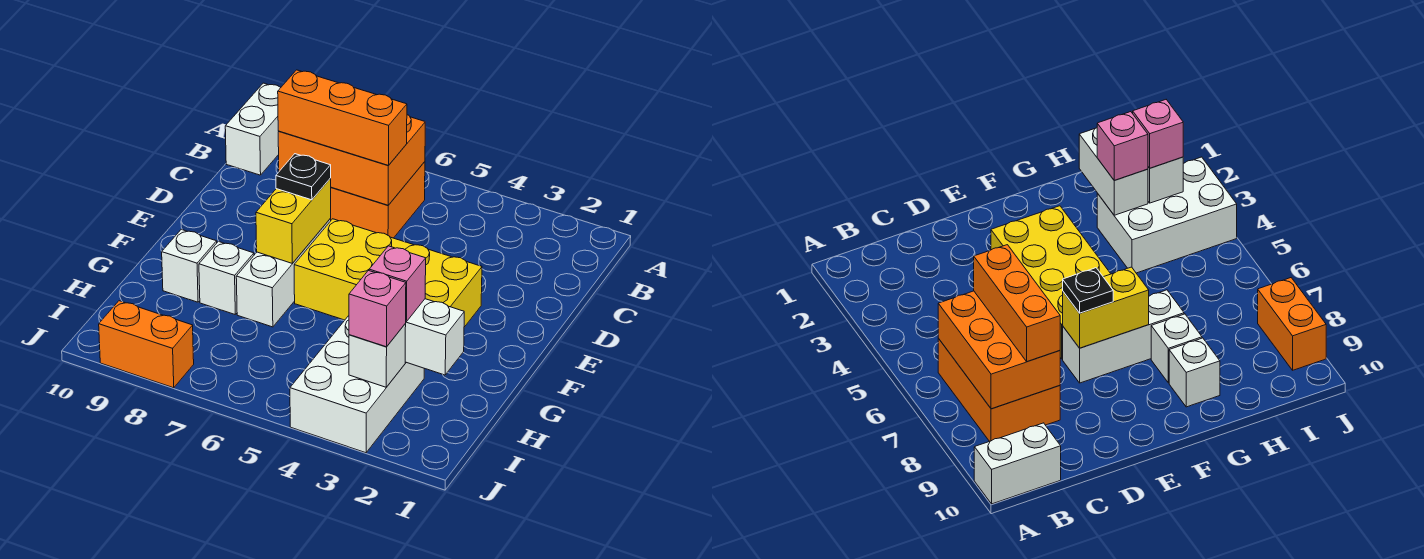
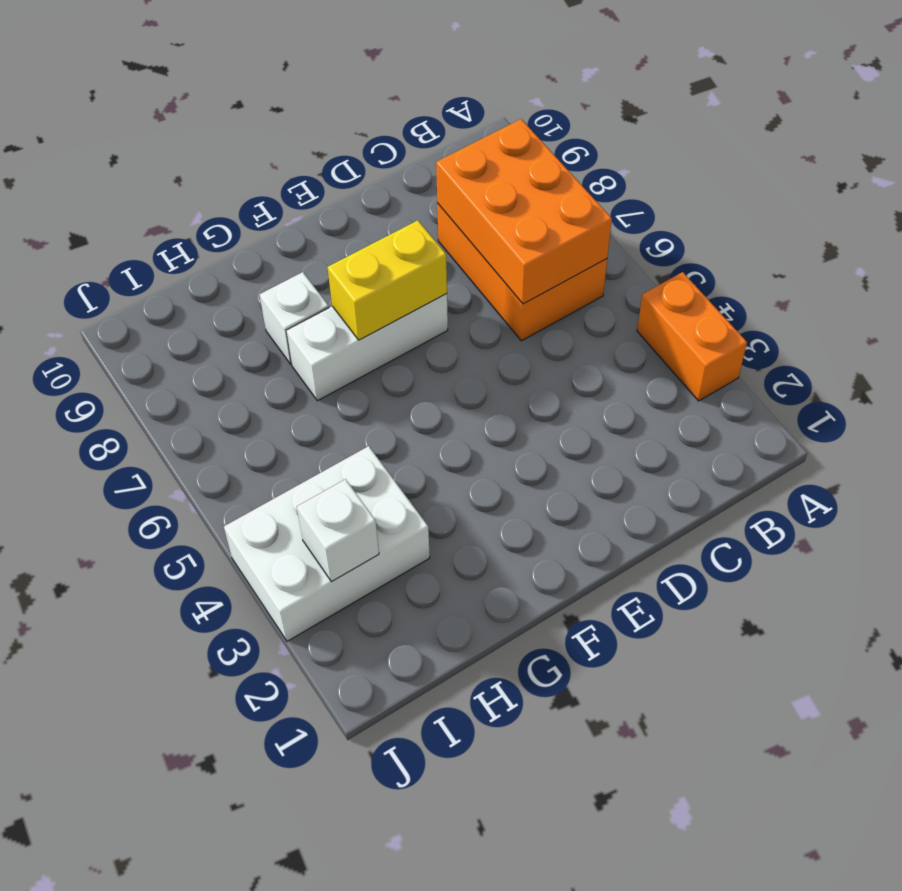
orange 1x2 brick [637,272,747,401] -> orange 1x2 brick moved to [99,301,194,388]
none -> white 1x2 brick [225,83,281,175]
none -> yellow 2x4 brick [294,219,482,327]
none -> white 1x1 brick [162,229,217,302]

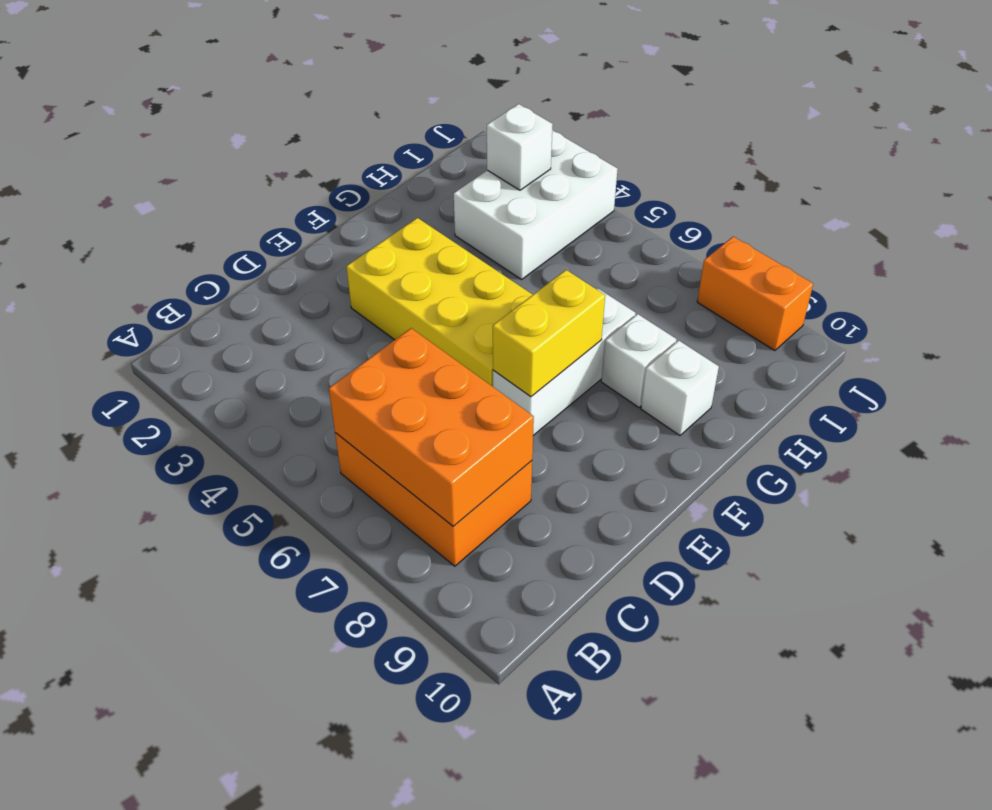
none -> white 1x2 brick [225,83,281,175]
none -> white 1x2 brick [405,299,464,375]
none -> orange 1x3 brick [278,70,407,165]

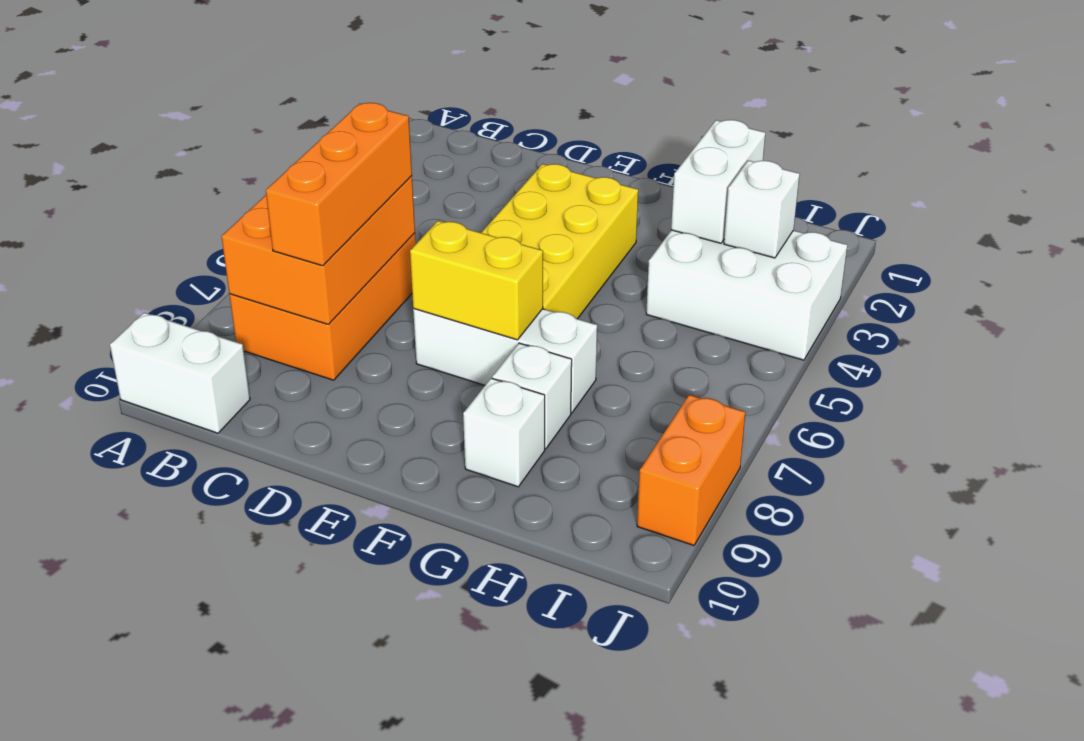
none -> black 1x1 plate [276,154,331,200]
none -> pink 1x1 brick [369,246,426,322]
none -> pink 1x1 brick [349,271,406,347]

